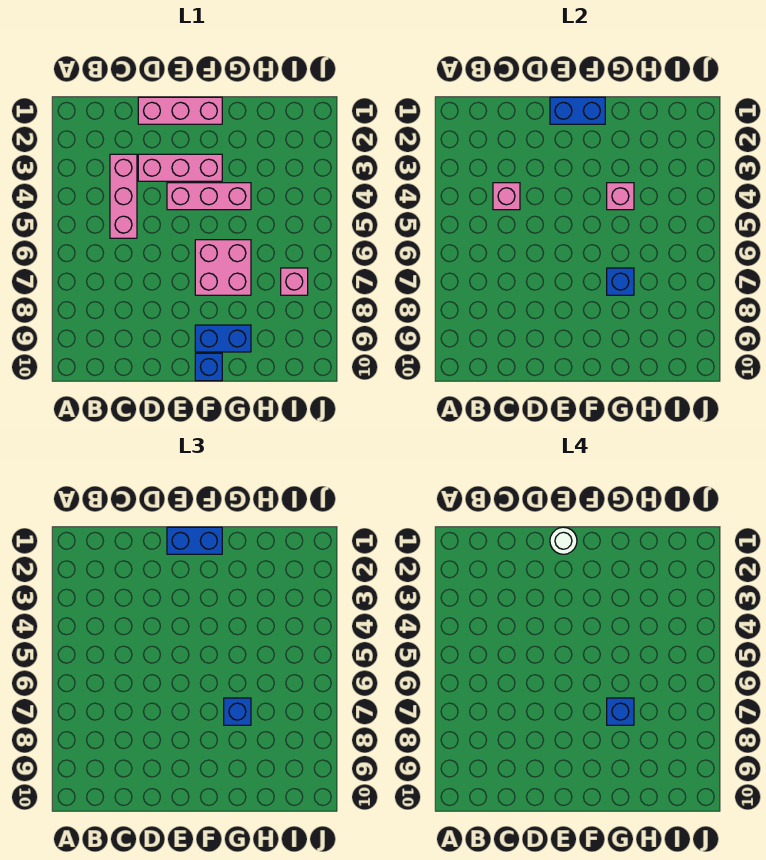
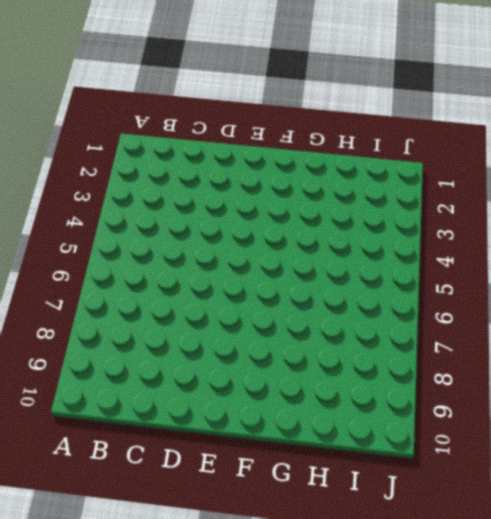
none -> pink 1x3 brick [110,154,137,238]
none -> pink 1x3 brick [138,97,222,124]
none -> pink 1x3 brick [138,154,222,181]

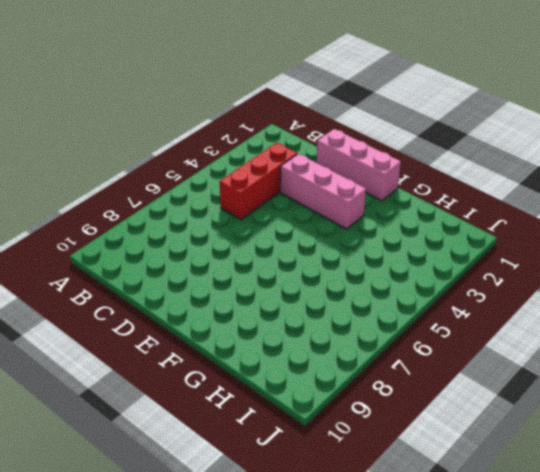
red 1x3 brick [220,143,297,220] -> pink 1x3 brick [110,154,137,238]
none -> pink 1x3 brick [167,183,251,210]
none -> pink 2x2 brick [195,240,251,295]
none -> blue 1x2 brick [195,325,251,352]

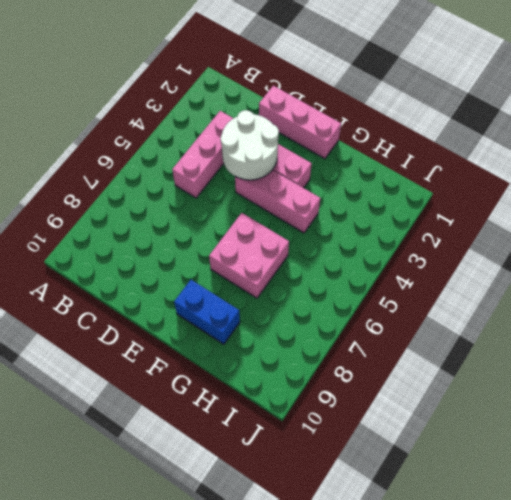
white 2x2 round brick [221,110,279,180] -> none
none -> blue 1x1 brick [195,353,222,381]
none -> pink 1x1 brick [281,268,308,295]
none -> pink 1x1 brick [493,183,520,210]

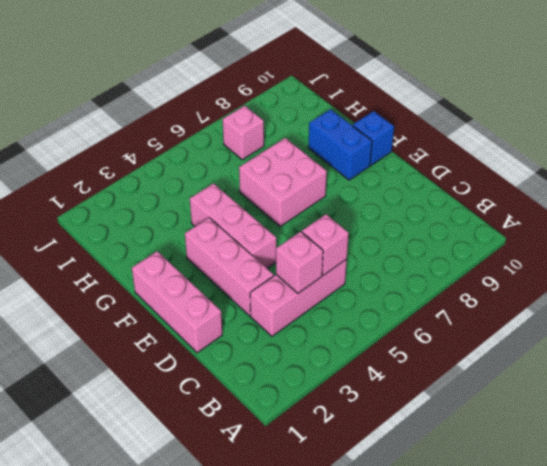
pink 1x1 brick [302,214,349,275] -> pink 1x1 brick moved to [607,183,634,210]
none -> blue 1x2 brick [550,97,605,124]
none -> blue 1x1 brick [607,268,634,295]
none -> blue 1x2 brick [167,527,222,554]

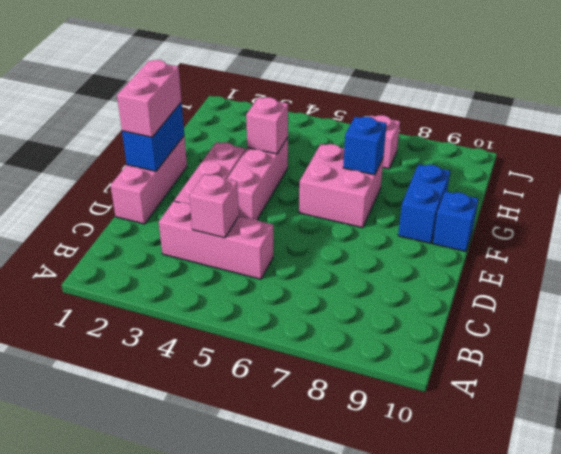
pink 1x2 brick [117,60,181,137] -> blue 1x2 brick [167,527,222,554]
none -> blue 1x1 brick [224,698,251,725]
none -> white 1x1 round brick [550,527,577,554]
none -> blue 1x1 brick [607,698,634,725]

